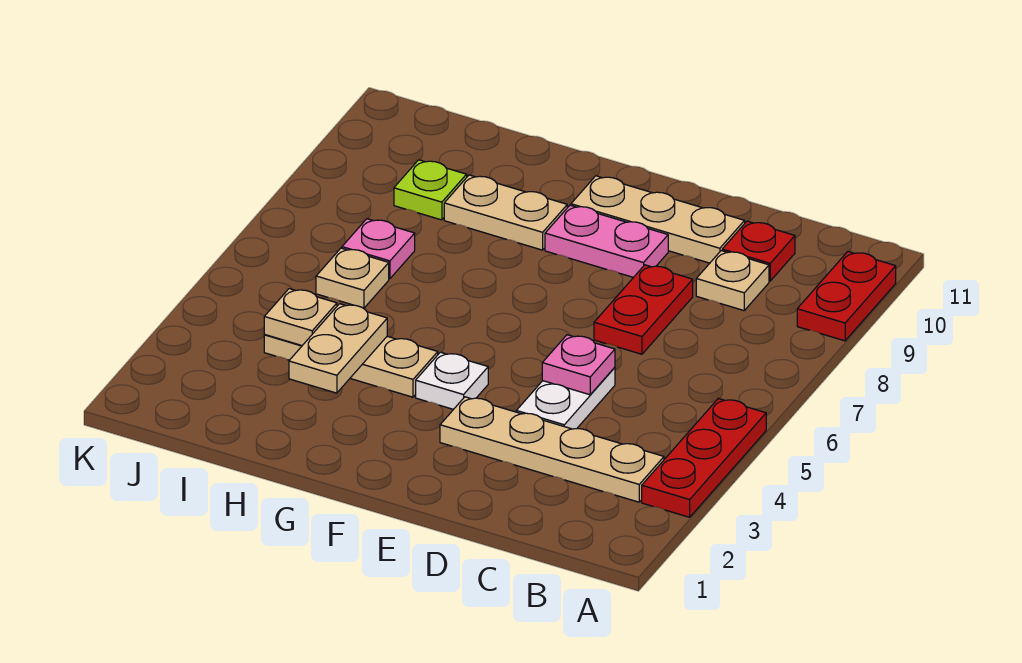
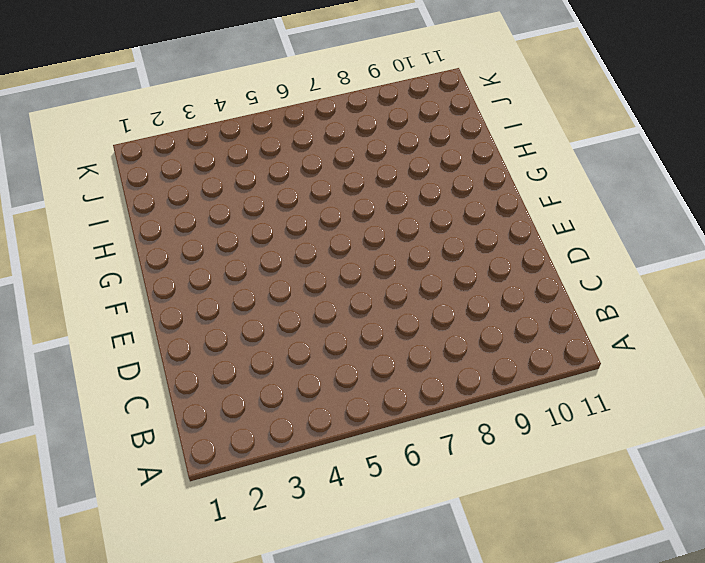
none -> red 1x3 plate [642,398,766,517]
none -> red 1x2 plate [797,252,896,341]
none -> tan 1x4 plate [440,397,664,502]

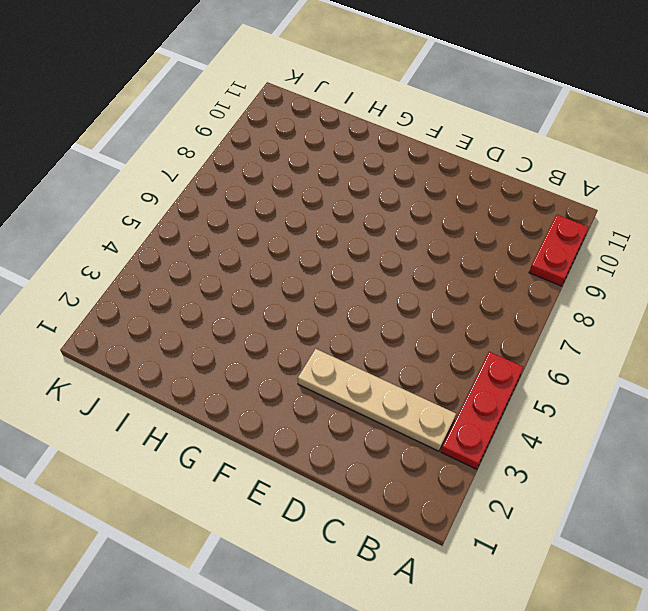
none -> tan 1x1 plate [696,251,769,310]
none -> red 1x1 plate [722,221,795,281]
none -> white 1x2 plate [516,367,615,429]

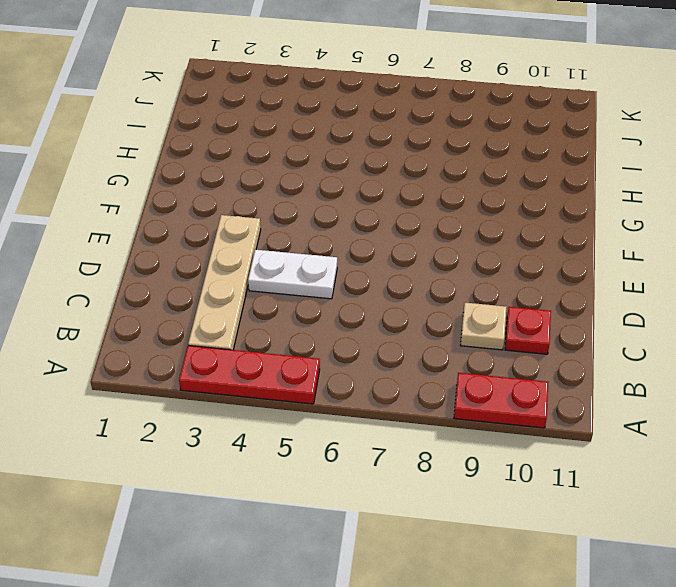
none -> red 1x2 plate [594,265,693,354]
none -> tan 1x3 plate [571,176,745,263]
none -> pink 1x2 plate [545,205,668,277]

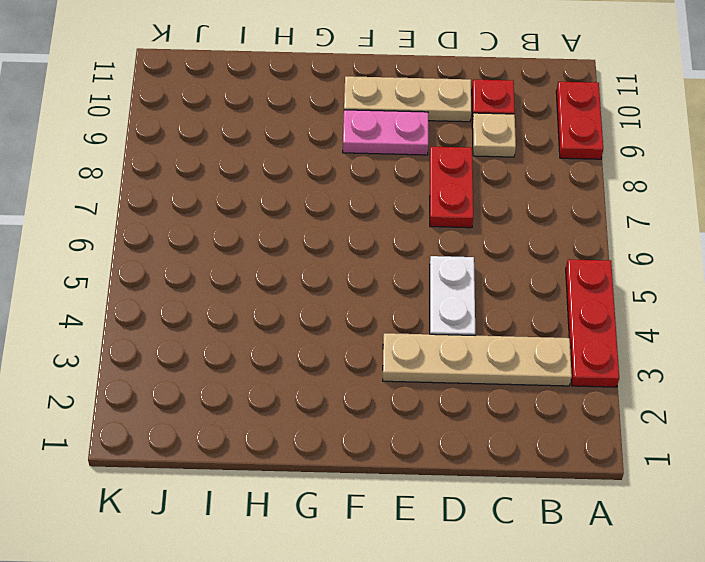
none -> white 1x1 plate [416,352,488,409]
none -> tan 1x3 plate [264,335,438,397]
none -> tan 1x2 plate [444,175,567,250]

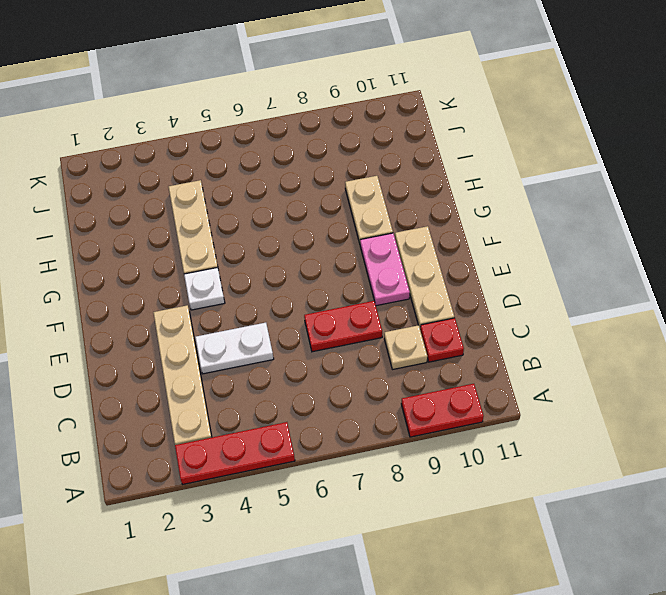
none -> tan 1x1 plate [316,248,389,308]
none -> pink 1x1 plate [342,219,415,279]
none -> lime 1x1 plate [394,160,467,220]

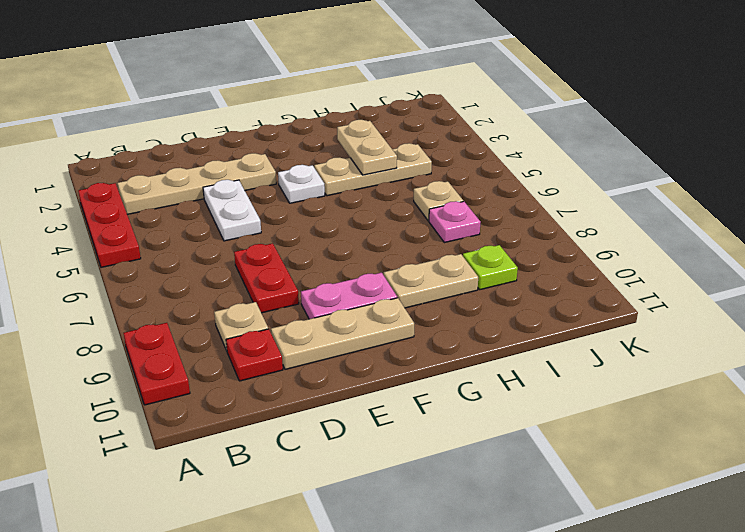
none -> pink 1x1 plate [542,335,615,395]
none -> tan 1x1 plate [264,289,337,345]

